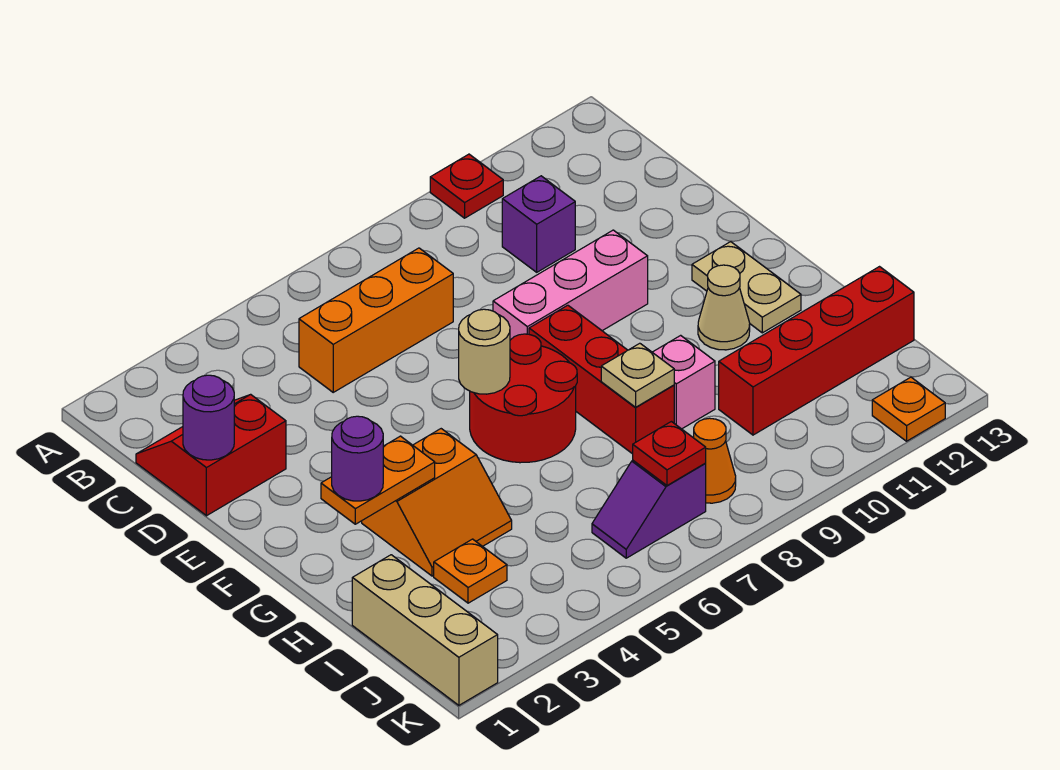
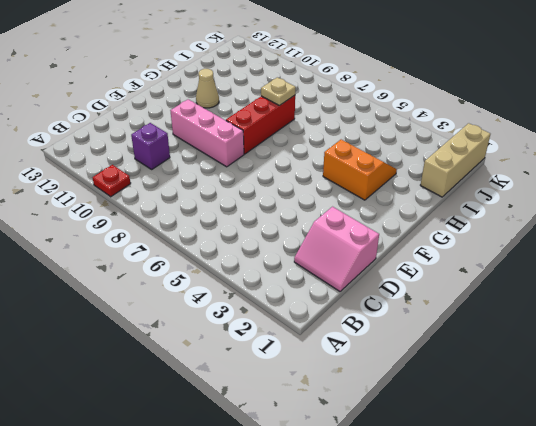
pink 2x2 slope [294,207,379,291] -> red 2x2 slope [136,394,286,516]
none -> orange 1x3 brick [299,248,453,392]
none -> red 2x2 round brick [470,334,577,463]
none -> tan 1x2 plate [692,242,801,333]

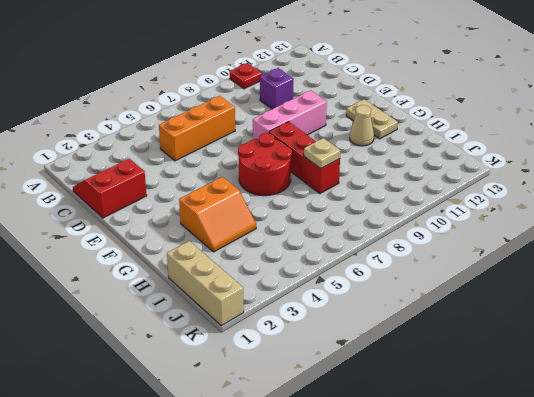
none -> pink 1x1 brick [652,335,715,429]
none -> orange 1x1 plate [434,539,507,603]
none -> red 1x4 brick [719,267,914,435]

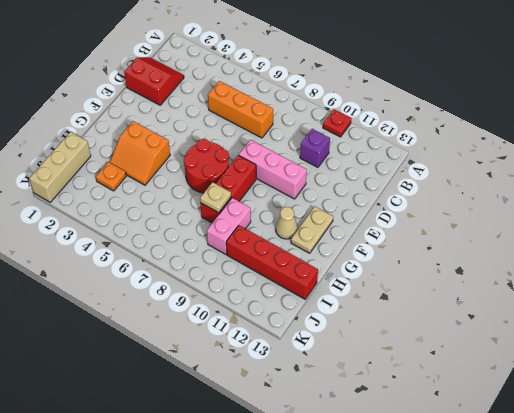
pink 1x2 brick [207,198,251,254] -> pink 1x1 brick [652,335,715,429]
none -> purple 1x2 slope [592,461,706,558]
none -> orange 1x1 cone [694,418,736,503]
none -> orange 1x1 plate [872,377,945,441]

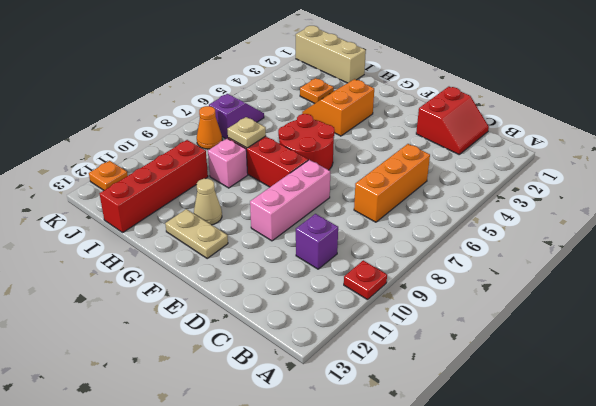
none -> purple 1x1 round brick [183,375,234,460]
none -> tan 1x1 round brick [459,309,510,394]
none -> orange 1x2 plate [321,436,435,524]

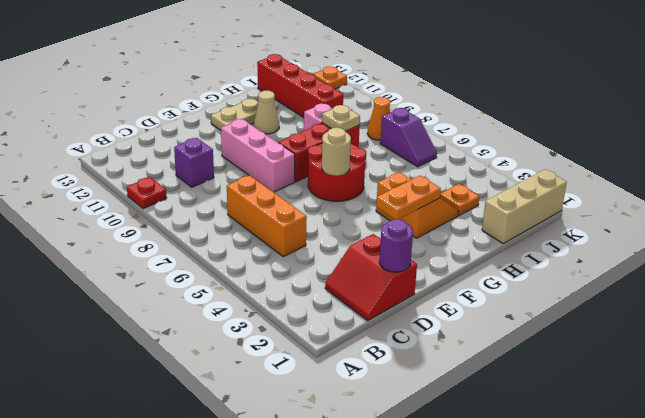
orange 1x2 plate [376,176,441,219] -> orange 1x2 plate turned to [321,436,435,524]
none -> red 1x1 plate [633,422,706,485]
none -> purple 1x1 round brick [332,416,383,501]

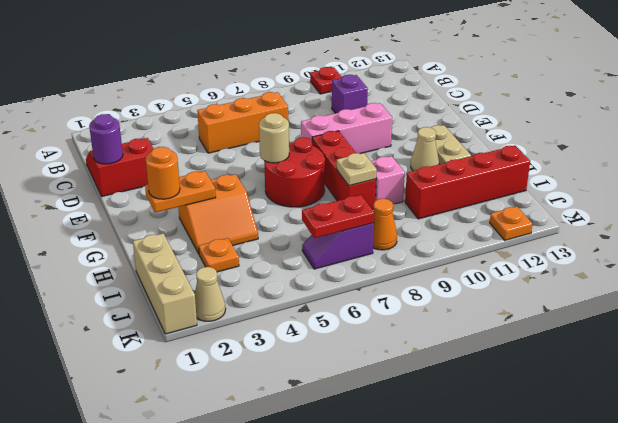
orange 1x1 round brick [146,147,180,199] -> purple 1x1 round brick [332,416,383,501]
red 1x2 plate [302,195,375,238] -> red 1x1 plate [633,422,706,485]
tan 1x1 cone [195,267,226,321] -> none

